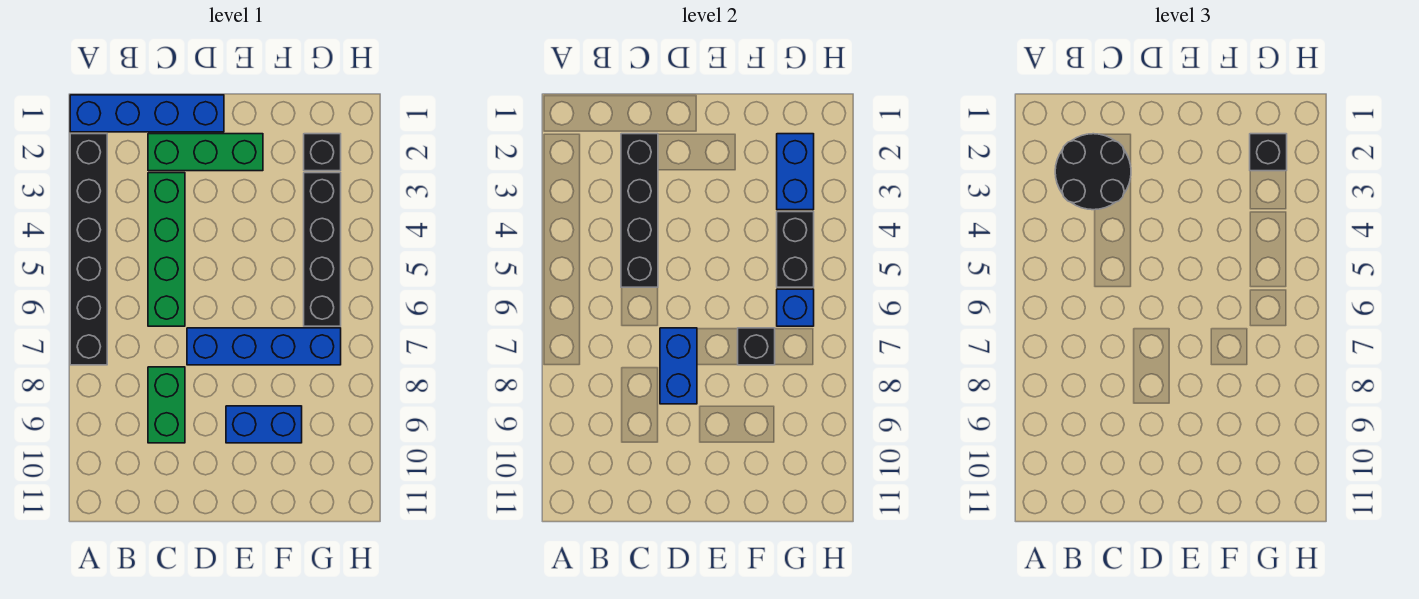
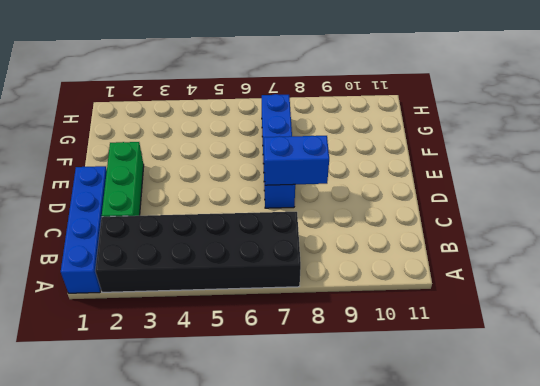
black 2x6 brick [95,212,301,292] -> black 1x6 brick [70,134,107,365]
none -> green 1x4 brick [148,173,185,326]
none -> green 1x2 brick [148,367,185,443]
none -> blue 1x2 brick [226,406,302,443]

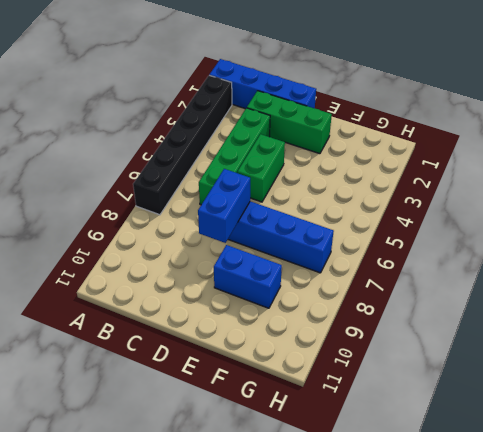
green 1x2 brick [237,134,285,202] -> green 1x2 brick moved to [148,367,185,443]
none -> black 1x1 brick [304,134,341,171]
none -> black 1x4 brick [304,173,341,326]
none -> black 1x4 brick [621,134,658,287]

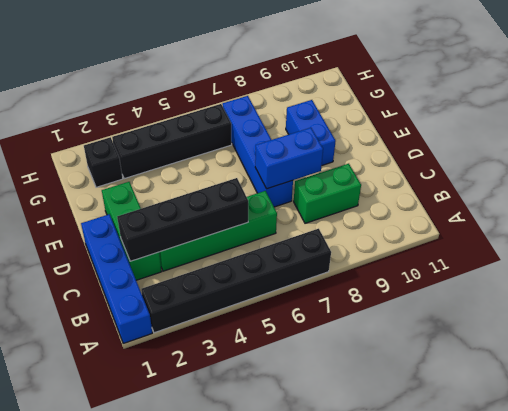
none -> black 1x1 brick [738,328,775,365]
none -> blue 1x2 brick [777,134,814,210]
none -> black 1x2 brick [777,212,814,287]

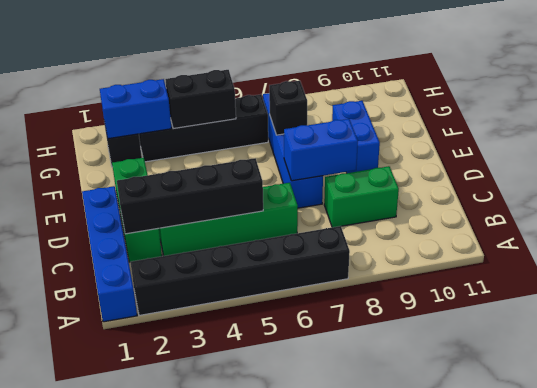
none -> blue 1x1 brick [777,289,814,326]
none -> black 2x2 round brick [1055,134,1131,210]
none -> black 1x1 brick [1250,134,1287,171]

